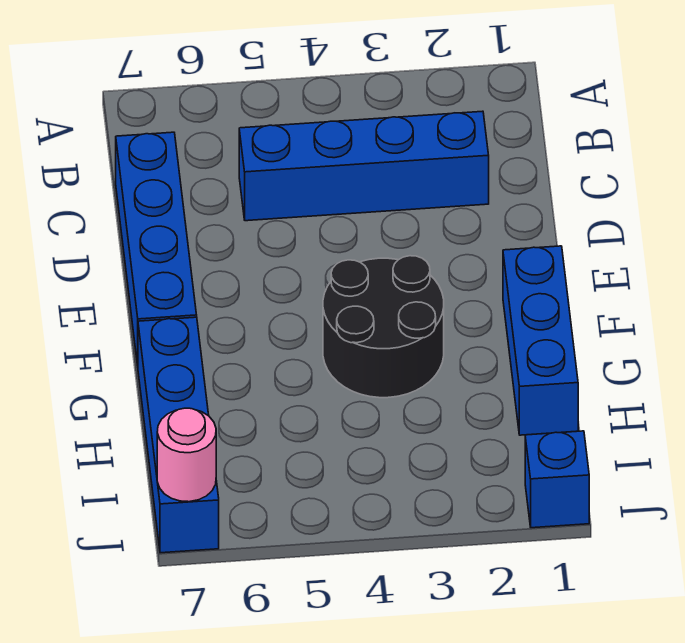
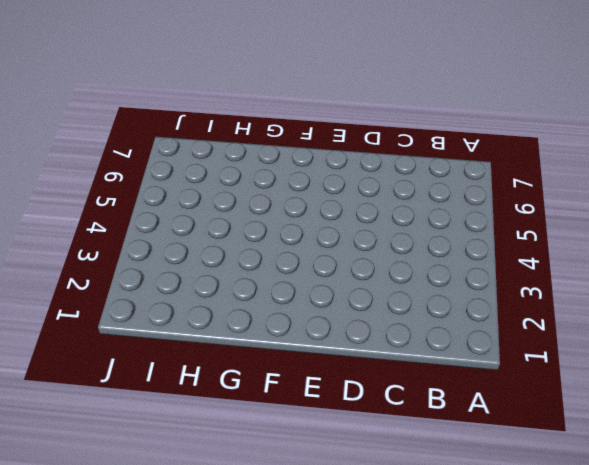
none -> blue 1x4 brick [239,111,489,221]
none -> blue 1x4 brick [116,132,197,365]

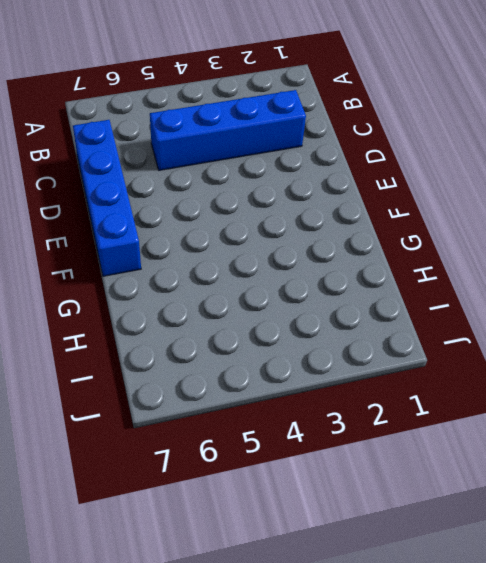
none -> blue 1x3 brick [503,246,578,435]
none -> black 2x2 round brick [323,256,444,398]

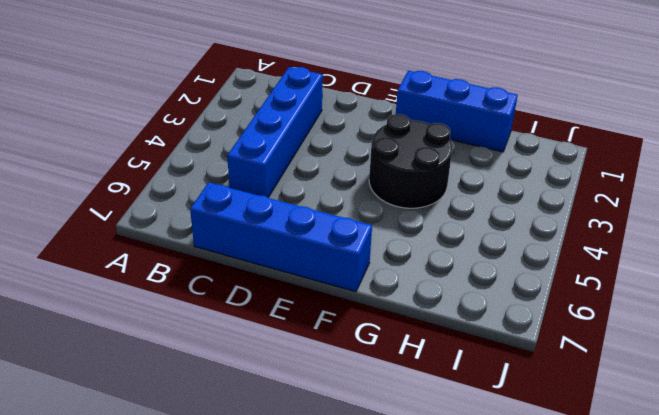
none -> blue 1x4 brick [138,317,219,553]
none -> blue 1x1 brick [525,431,589,528]

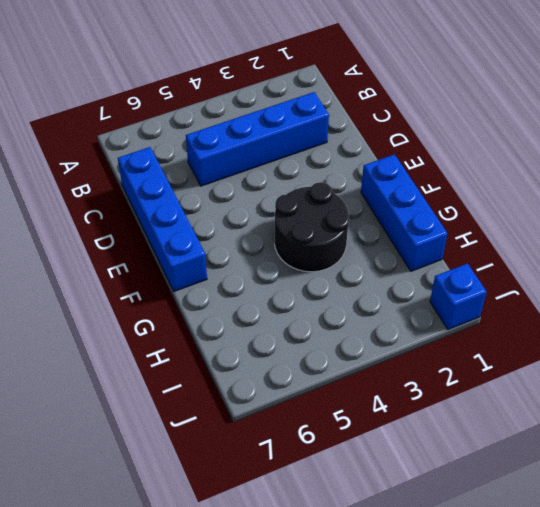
none -> blue 1x4 brick [138,317,219,553]
none -> pink 1x1 round brick [157,408,216,502]

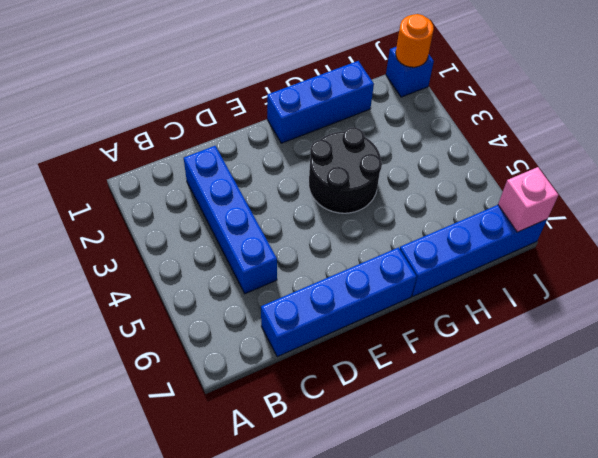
orange 1x1 round brick [396,14,434,67] -> none
pink 1x1 brick [498,167,558,232] -> pink 1x1 round brick [157,408,216,502]

